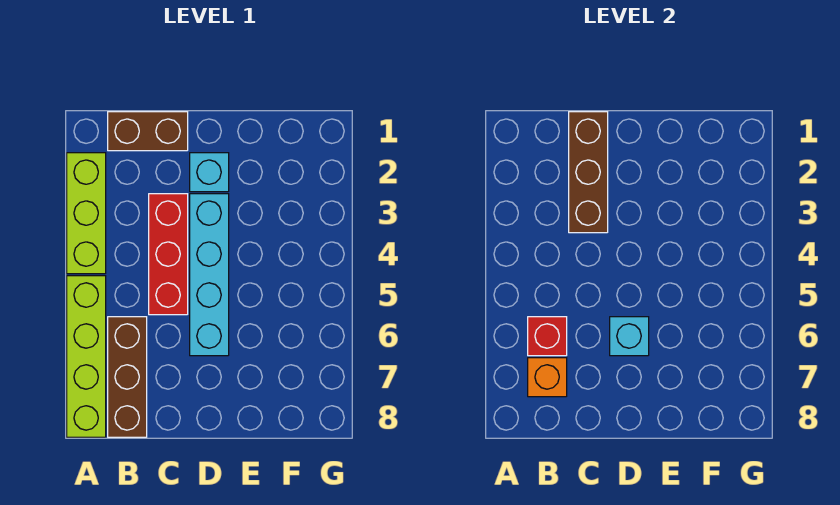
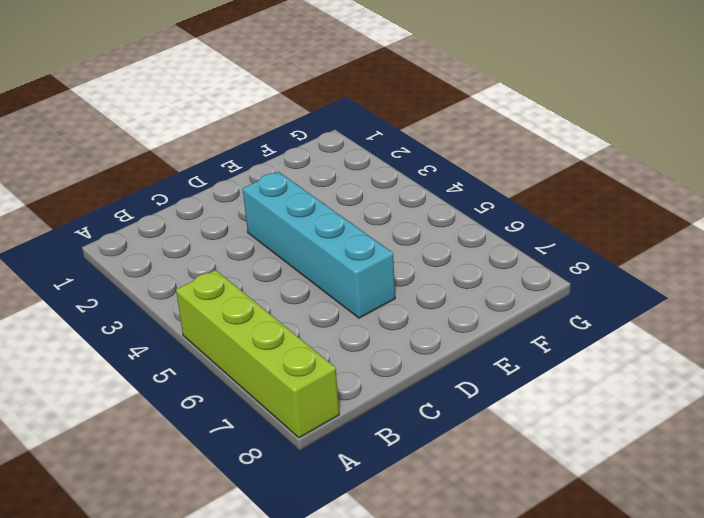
none -> lime 1x3 brick [67,153,106,274]
none -> brown 1x2 brick [108,112,188,151]

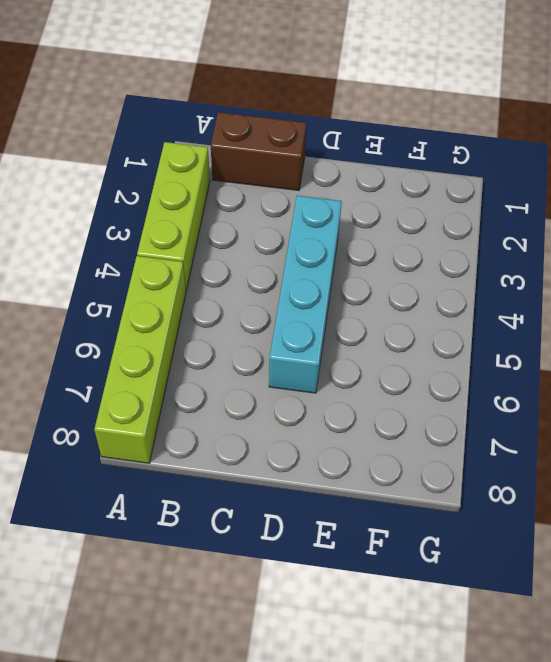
none -> brown 1x3 brick [108,317,147,437]
none -> red 1x3 brick [149,194,188,315]

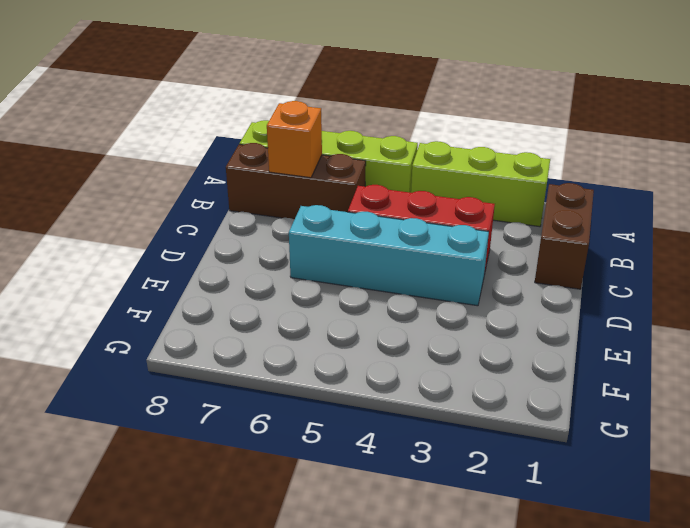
none -> cyan 1x1 brick [190,153,229,192]
none -> red 1x1 brick [528,317,567,356]

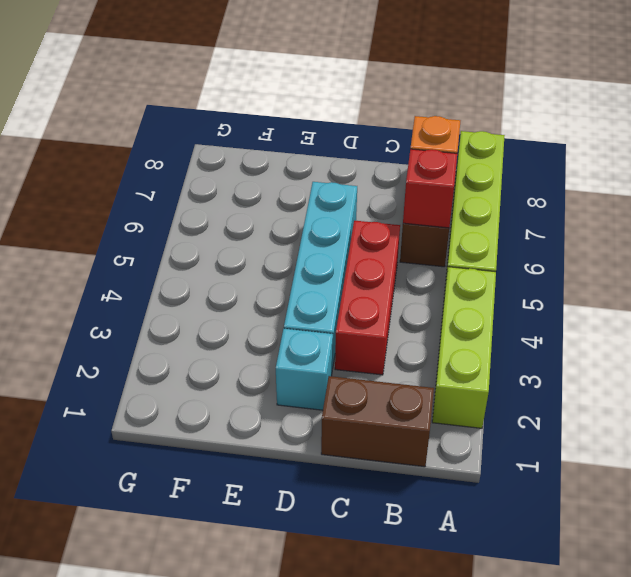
none -> brown 1x3 brick [569,112,608,233]
none -> cyan 1x1 brick [610,317,649,356]

